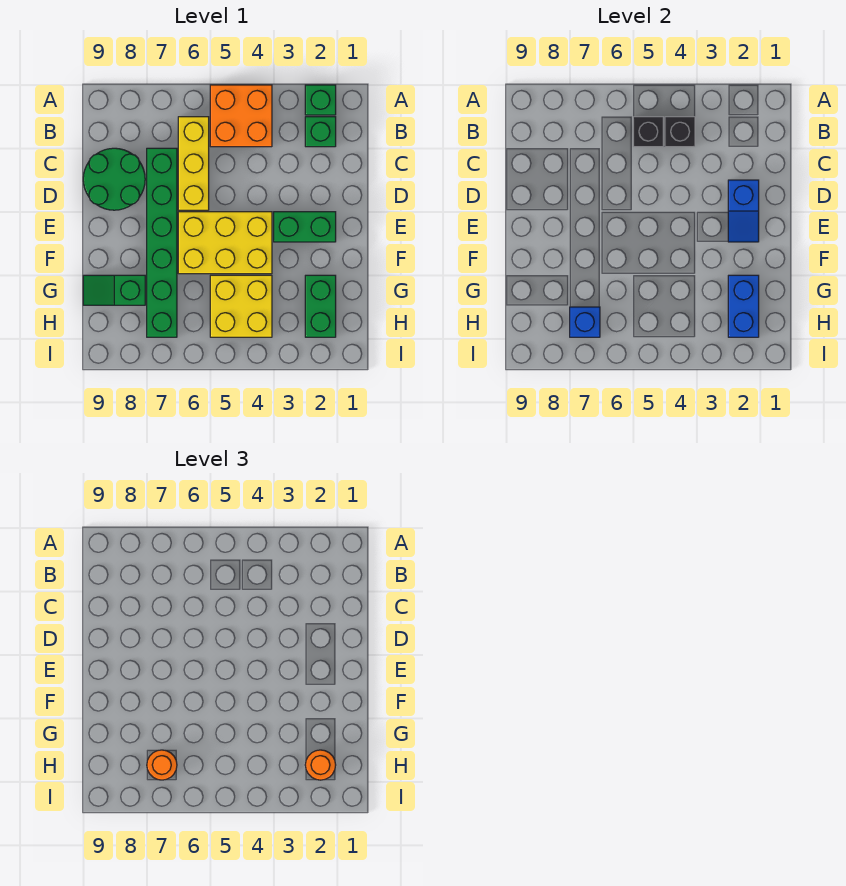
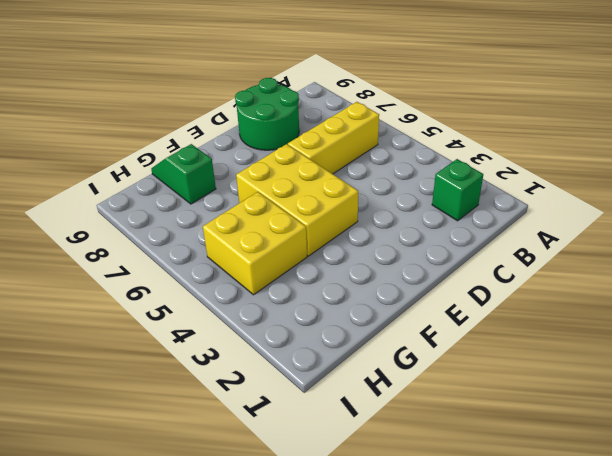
none -> green 1x1 brick [305,85,336,115]
none -> orange 2x2 brick [210,85,272,147]
none -> green 1x6 brick [147,148,177,337]

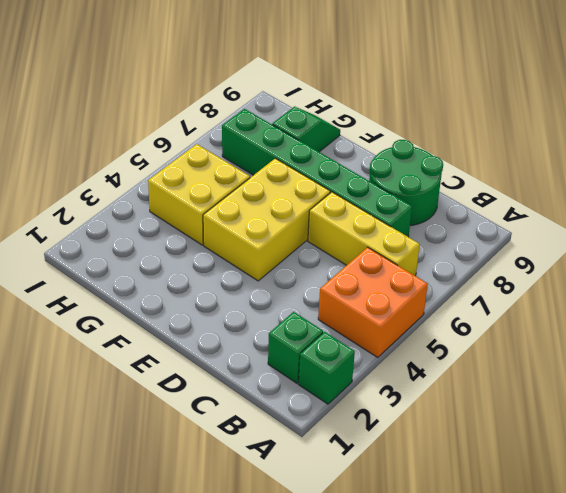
none -> green 1x2 brick [274,212,336,242]
none -> green 1x2 brick [305,275,336,337]
none -> black 1x1 brick [665,117,695,147]

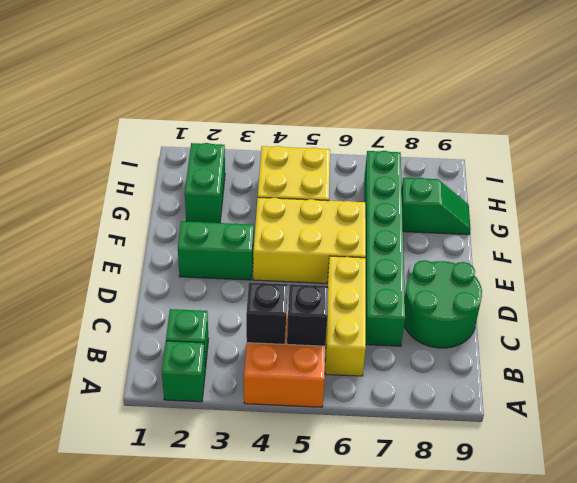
none -> blue 1x2 slope [728,180,759,242]
none -> blue 1x2 brick [728,275,759,337]
none -> blue 1x1 brick [570,307,600,337]

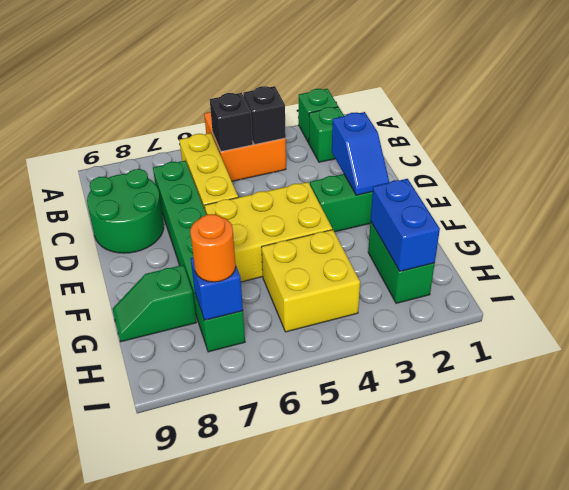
none -> orange 1x1 round brick [305,750,336,780]

